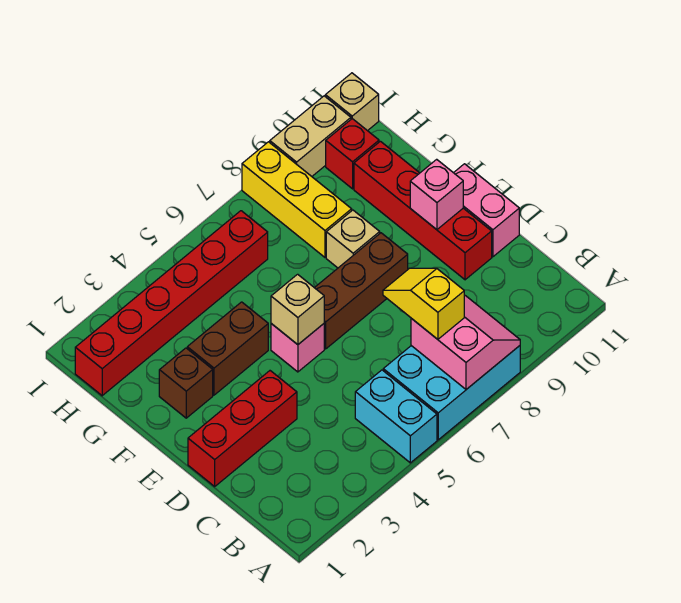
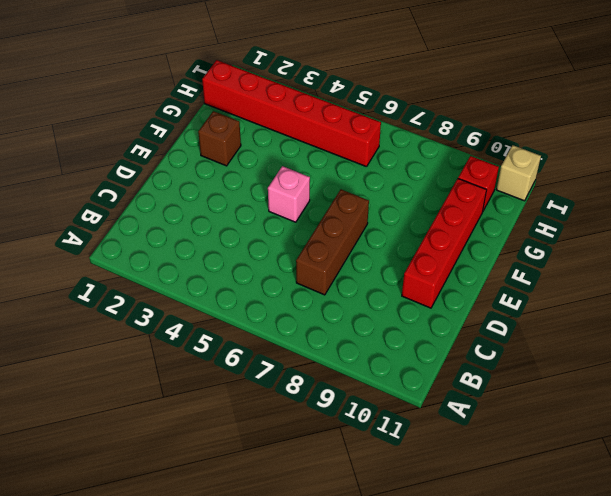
brown 1x3 brick [296,190,369,295] -> brown 1x3 brick turned to [315,233,408,349]
none -> cyan 1x2 brick [355,370,437,463]
none -> cyan 2x3 brick [383,346,520,440]
none -> red 1x3 brick [188,371,297,486]

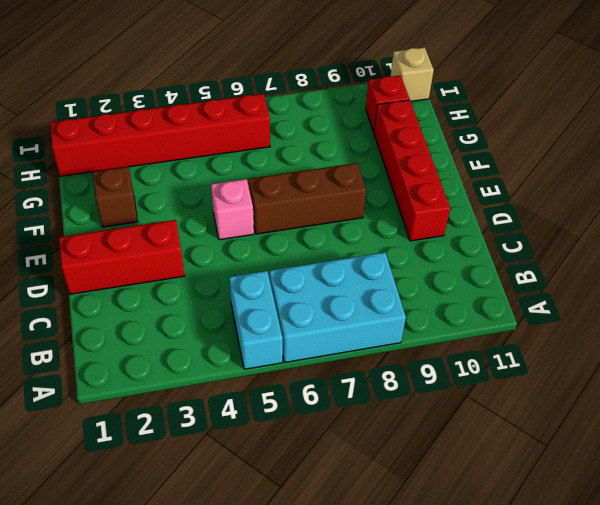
none -> pink 1x2 brick [454,164,519,257]
none -> brown 1x2 brick [187,302,268,395]
none -> tan 1x1 brick [326,210,380,268]

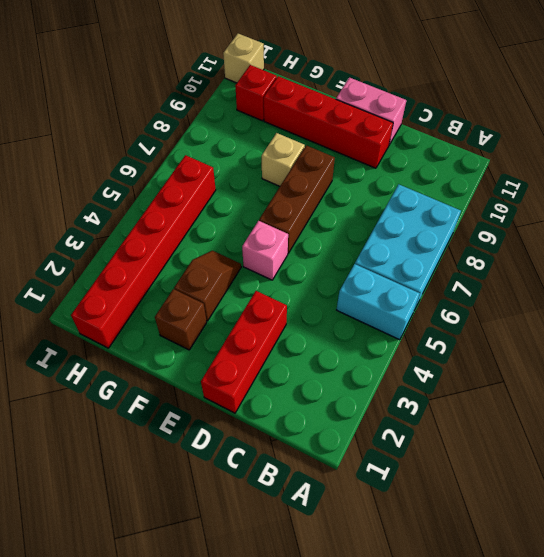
brown 1x2 slope [174,251,241,321] -> brown 1x2 brick [187,302,268,395]
none -> yellow 1x3 brick [242,142,352,257]
none -> tan 1x2 brick [270,96,351,176]
none -> pink 2x2 slope [411,295,520,389]

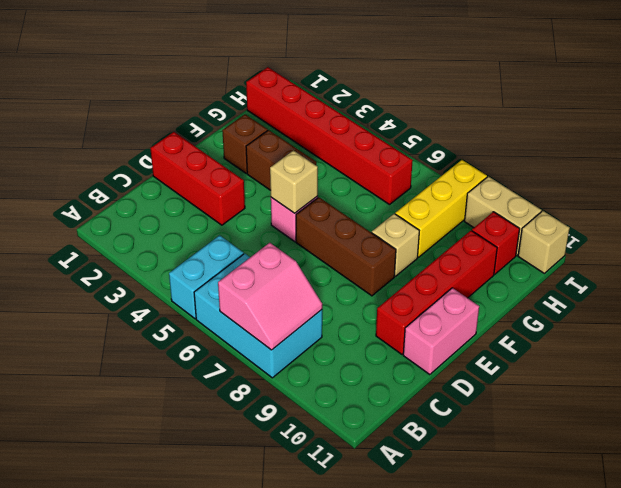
none -> pink 1x1 brick [410,159,463,230]
none -> yellow 1x2 slope [383,268,464,339]

